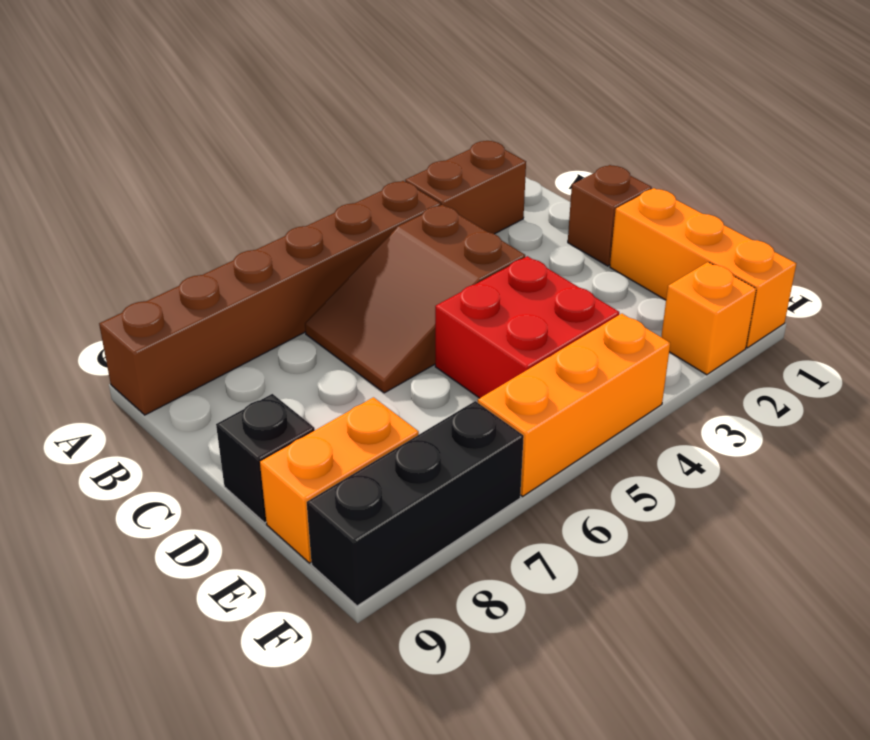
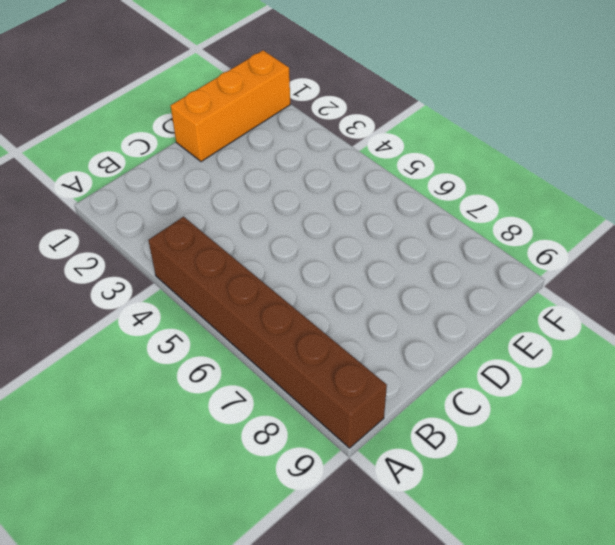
none -> brown 1x2 brick [405,141,526,234]
none -> brown 2x3 slope [305,205,525,393]

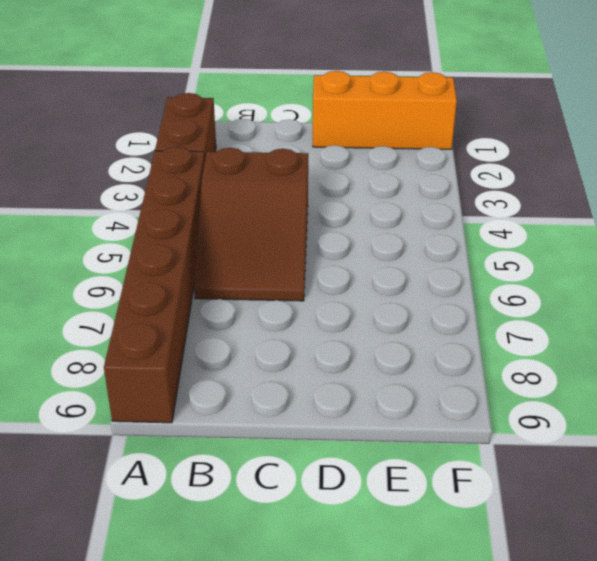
none -> brown 1x1 brick [568,165,652,266]
none -> red 2x2 brick [435,256,619,398]

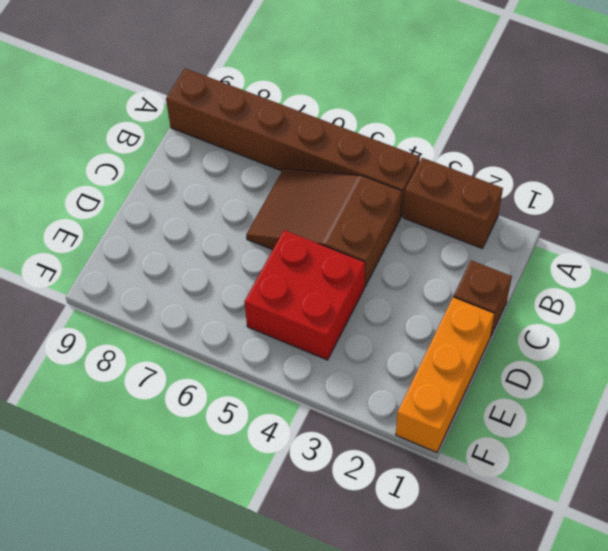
none -> black 1x1 brick [216,394,315,523]
none -> orange 1x2 brick [260,397,419,563]

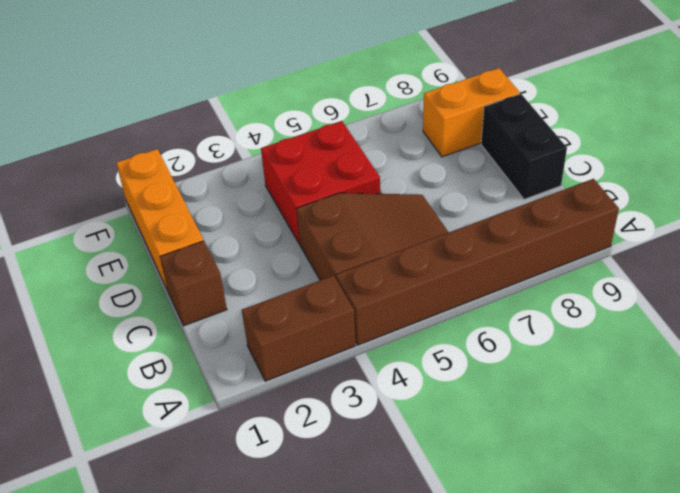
black 1x2 brick [481,94,567,199] -> black 1x1 brick [216,394,315,523]
none -> orange 1x1 brick [661,262,756,375]
none -> orange 1x3 brick [478,314,670,496]

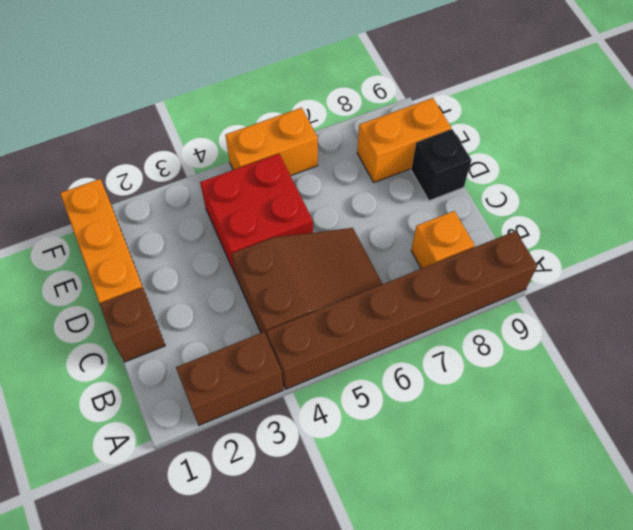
orange 1x1 brick [411,211,475,269] -> orange 1x1 brick moved to [661,262,756,375]
orange 1x2 brick [226,108,318,176] -> orange 1x3 brick [478,314,670,496]
none -> black 1x3 brick [307,401,524,606]

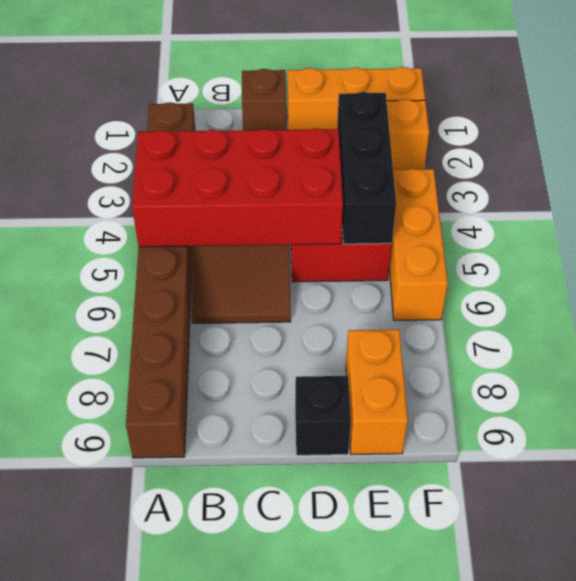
red 2x4 brick [132,128,343,247] -> none
black 1x3 brick [337,92,396,244] -> black 1x3 brick moved to [307,401,524,606]

